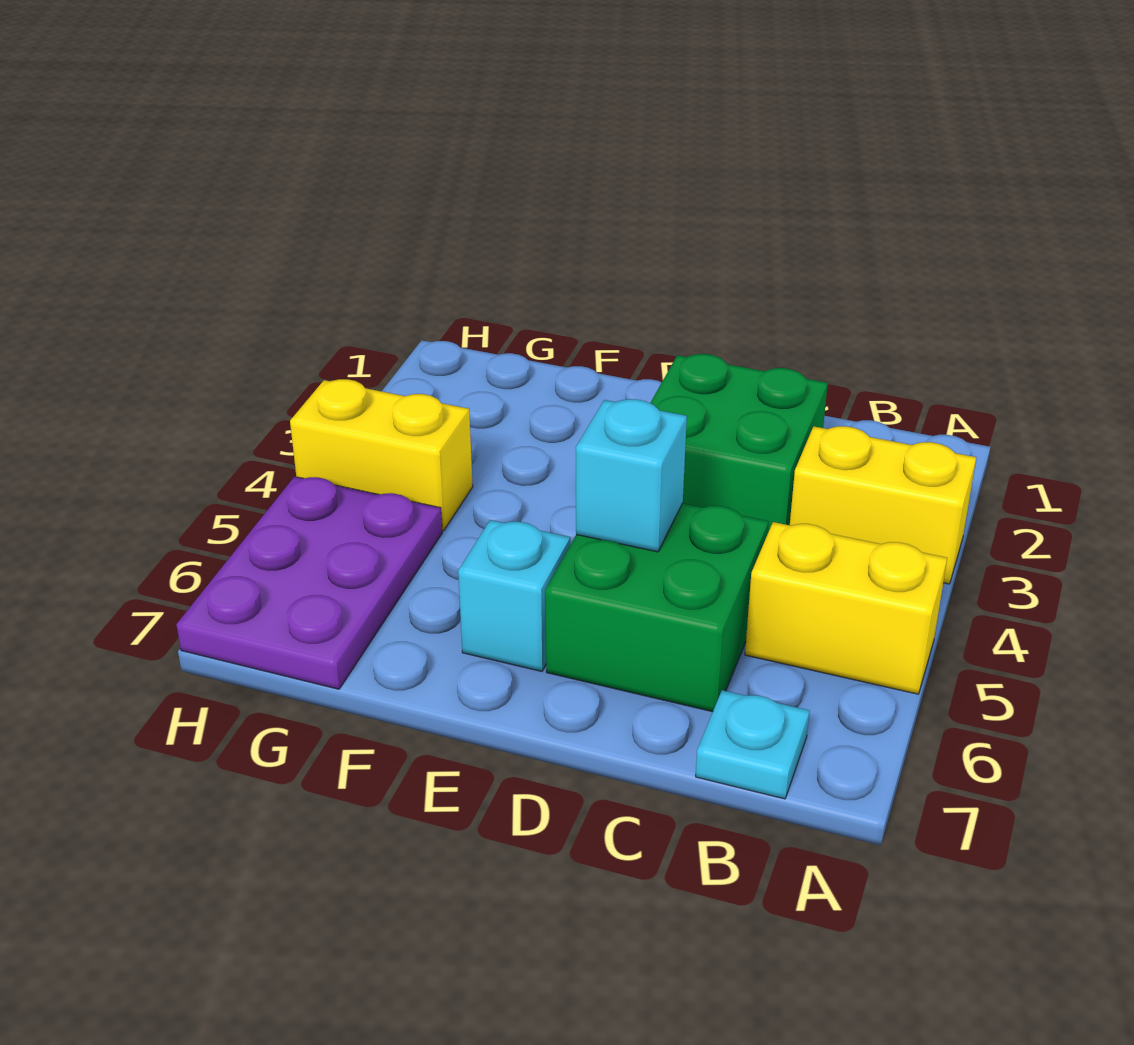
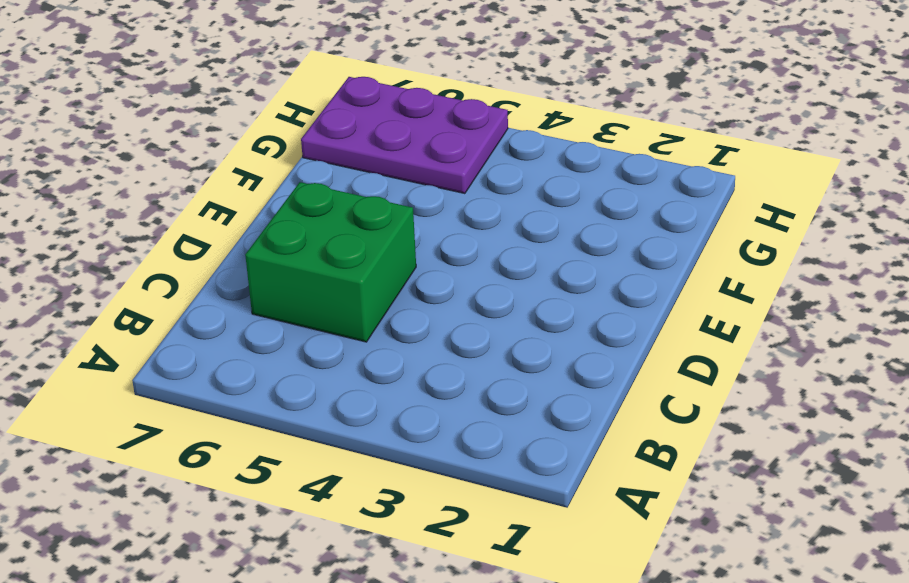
none -> yellow 1x2 brick [790,426,976,584]
none -> yellow 1x2 brick [745,522,947,694]

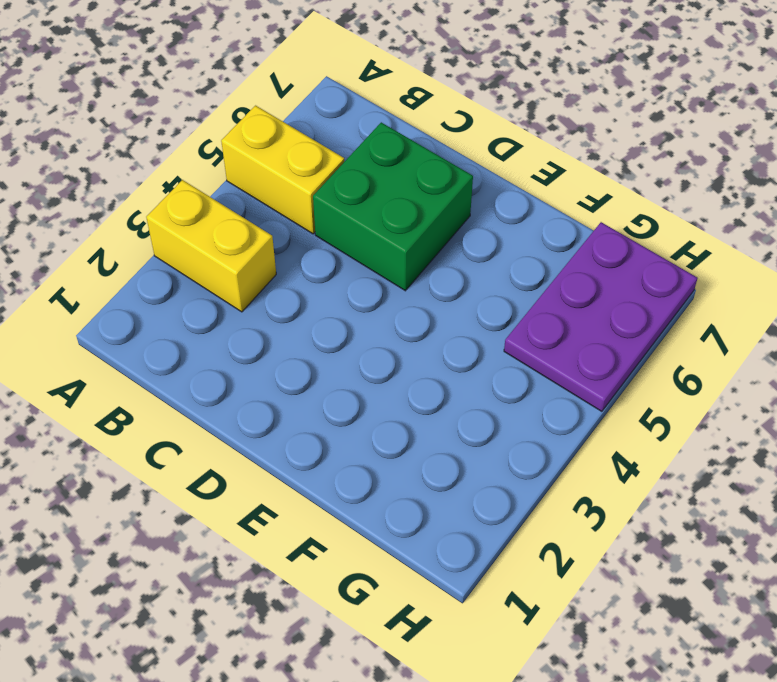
none -> cyan 1x1 plate [696,690,810,799]
none -> green 2x2 brick [651,354,828,532]

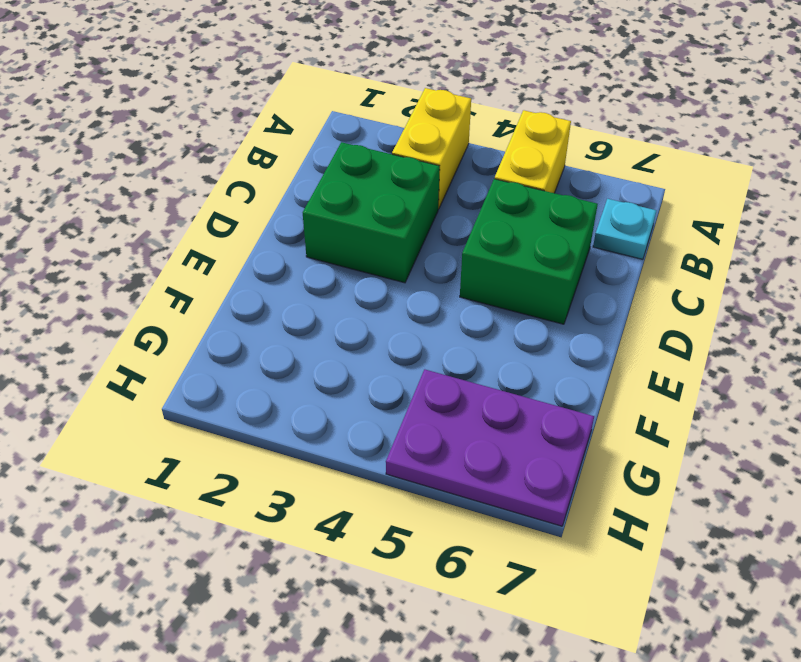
none -> cyan 1x1 brick [458,520,570,671]
none -> yellow 1x2 brick [290,379,473,531]

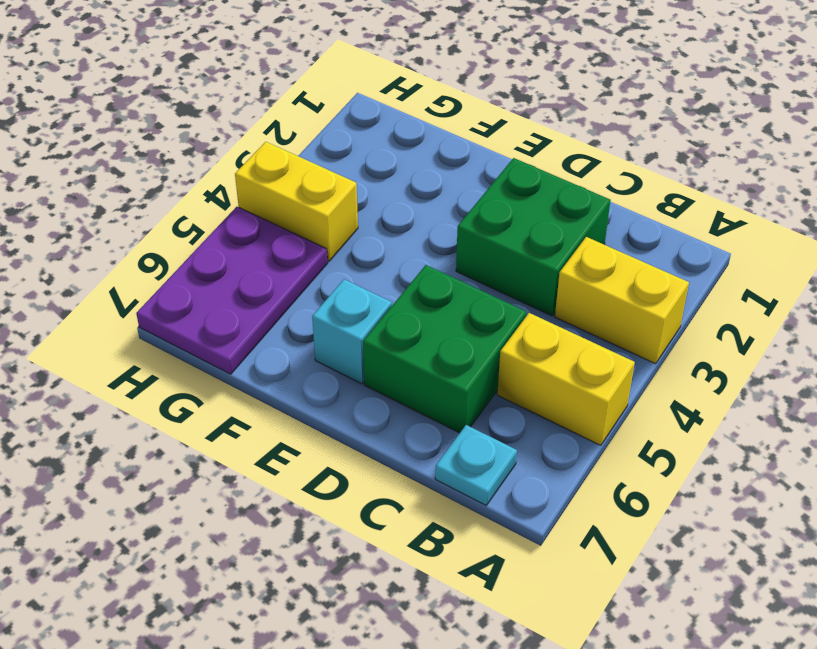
none -> cyan 1x1 brick [576,399,687,552]

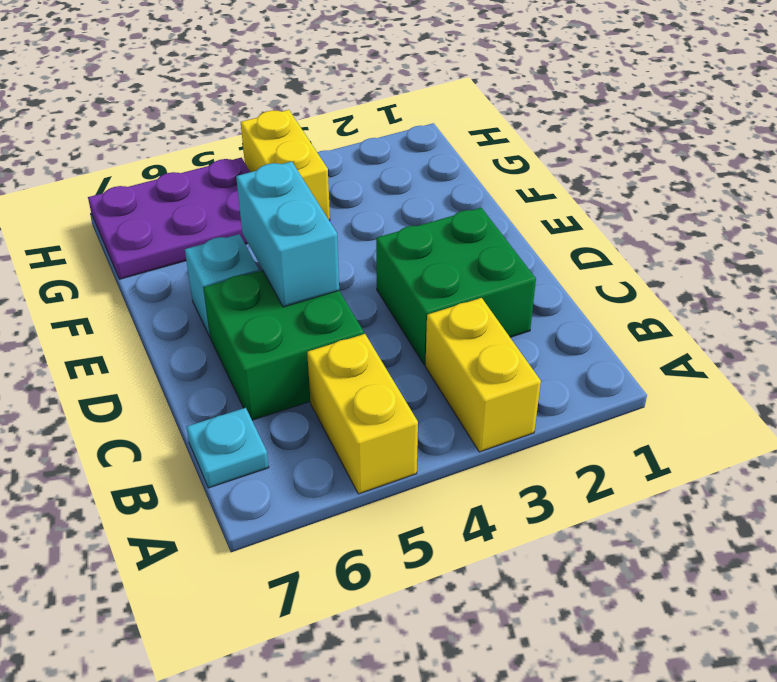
cyan 1x2 brick [236,161,339,307] -> cyan 1x1 brick [576,399,687,552]

